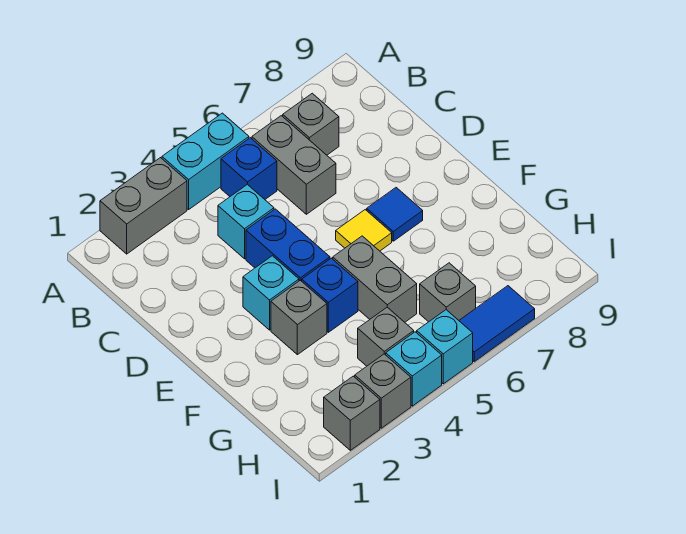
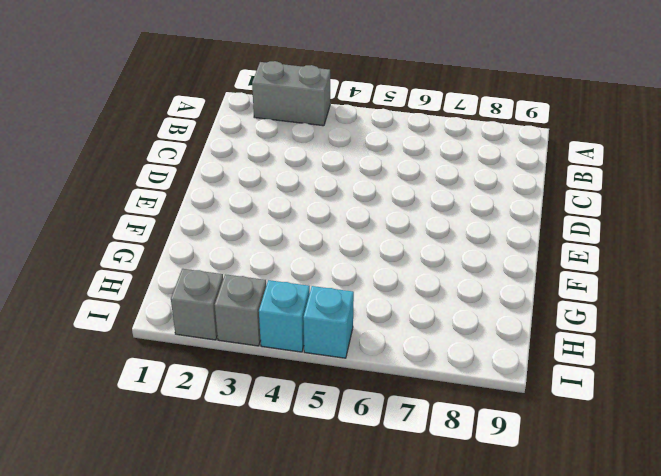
none -> cyan 1x2 brick [162,113,249,209]
none -> blue 1x1 brick [221,138,277,199]
none -> grey 1x2 brick [252,116,336,214]

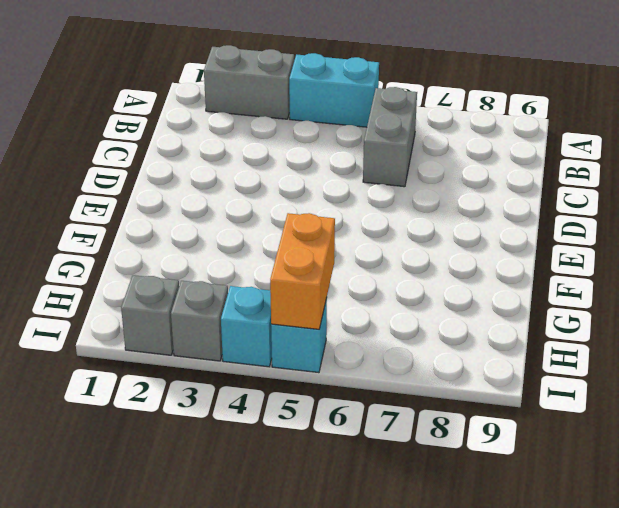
orange 1x2 brick [270,213,335,329] -> none
none -> blue 1x1 brick [221,138,277,199]
none -> grey 1x1 brick [283,93,339,155]
none -> cyan 1x1 brick [218,184,274,259]

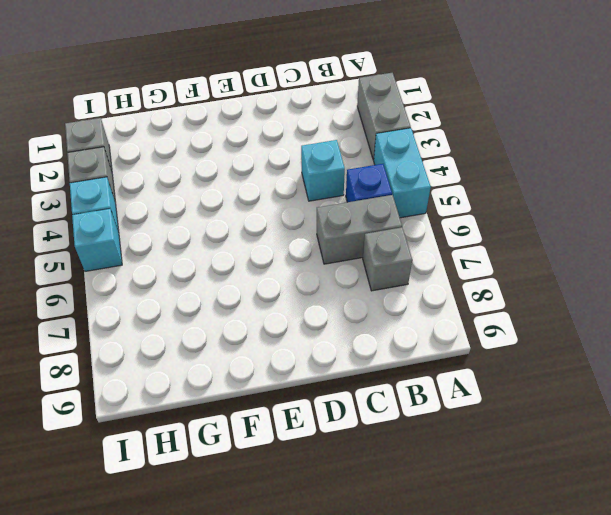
none -> blue 1x2 brick [246,209,330,281]
none -> cyan 1x1 brick [243,256,299,330]
none -> yellow 1x1 tile [336,210,392,251]

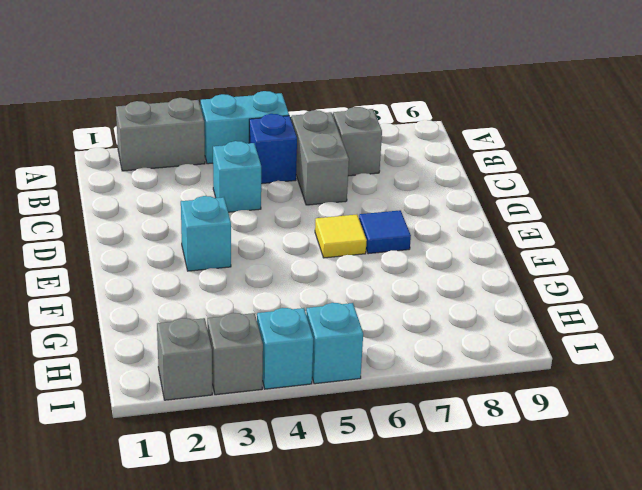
none -> blue 1x2 brick [246,209,330,281]
none -> grey 1x1 brick [271,280,327,355]
none -> blue 1x1 brick [302,258,358,332]

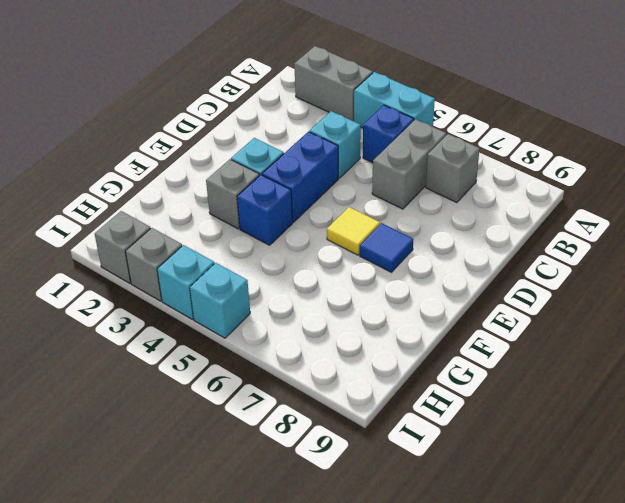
none -> grey 1x2 brick [333,236,417,322]
none -> grey 1x1 brick [358,307,414,366]
none -> grey 1x1 brick [420,263,476,322]

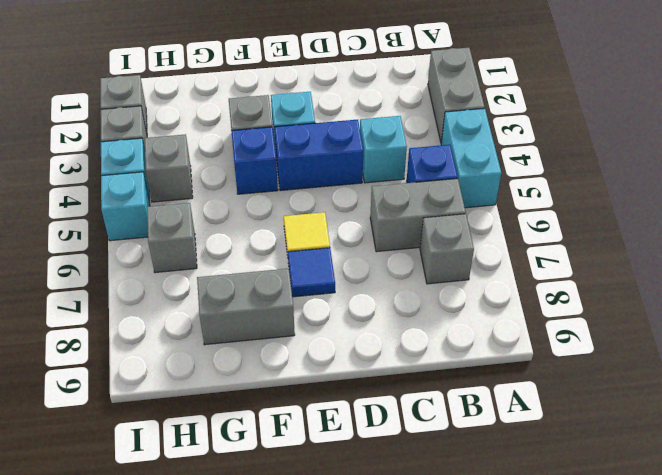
grey 1x2 brick [197,268,295,345] -> grey 1x2 brick moved to [333,236,417,322]
none -> blue 1x2 tile [459,286,535,362]

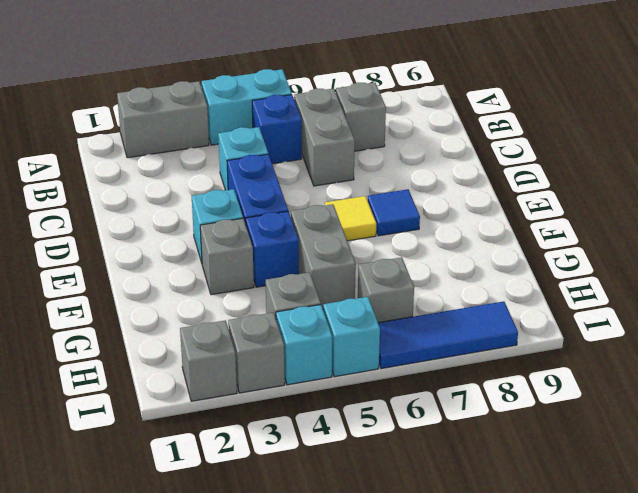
blue 1x3 tile [378,301,518,369] -> blue 1x2 tile [459,286,535,362]

